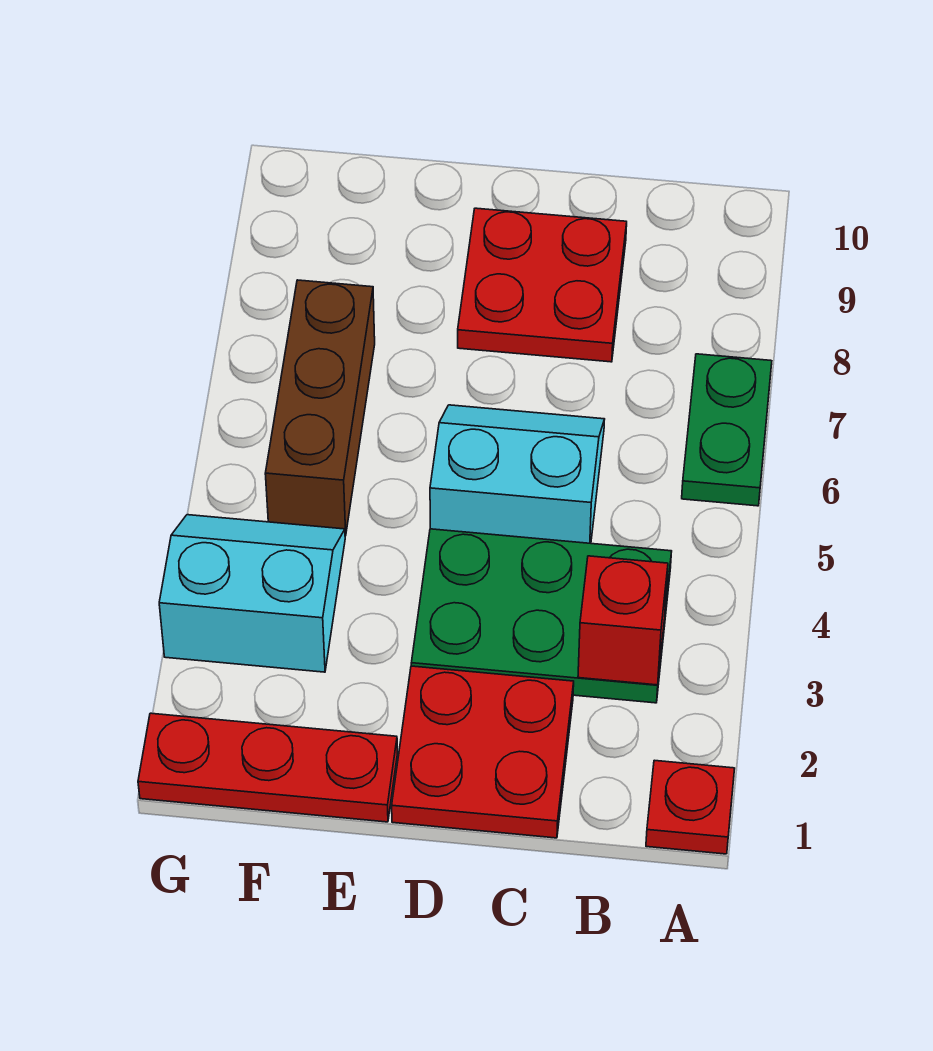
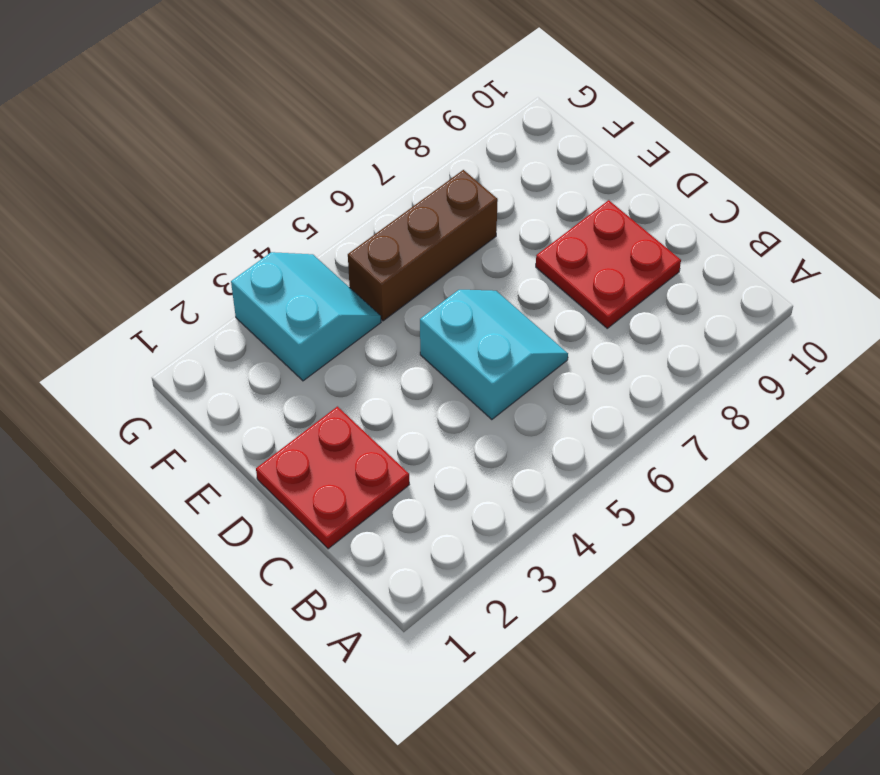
none -> red 1x1 plate [646,760,735,854]
none -> green 1x2 plate [682,354,772,506]

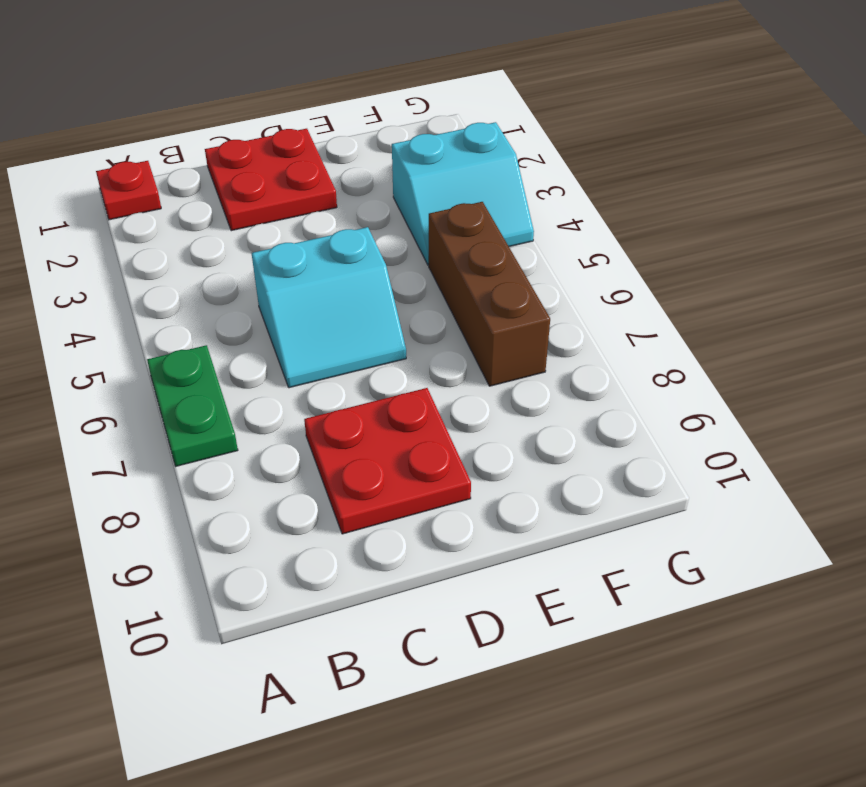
none -> green 2x3 plate [411,529,672,703]
none -> red 1x3 plate [138,713,398,822]

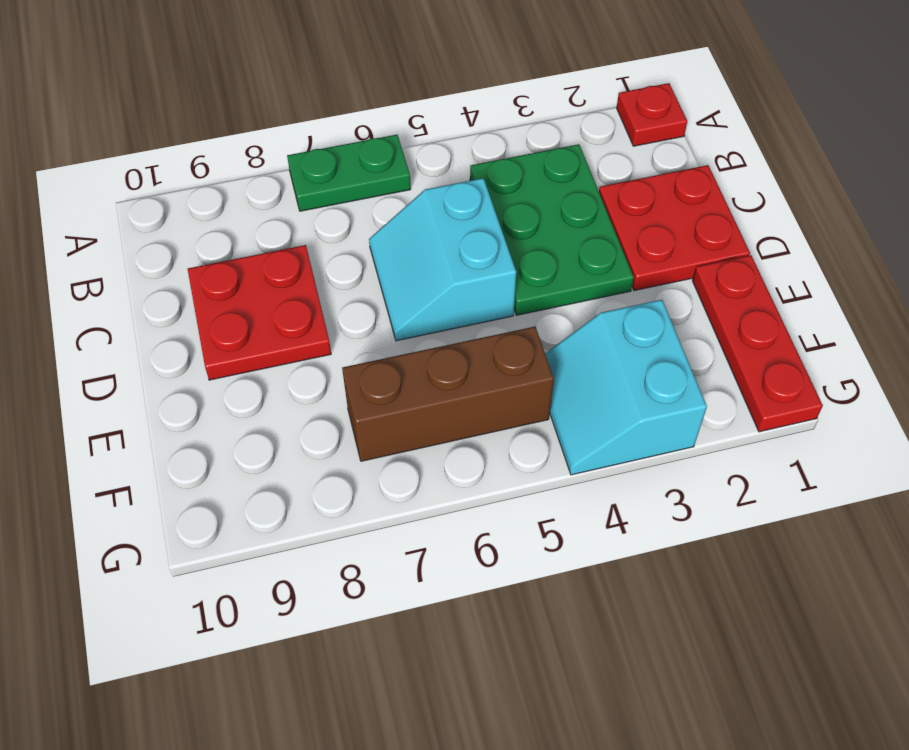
none -> red 1x1 brick [578,556,668,685]

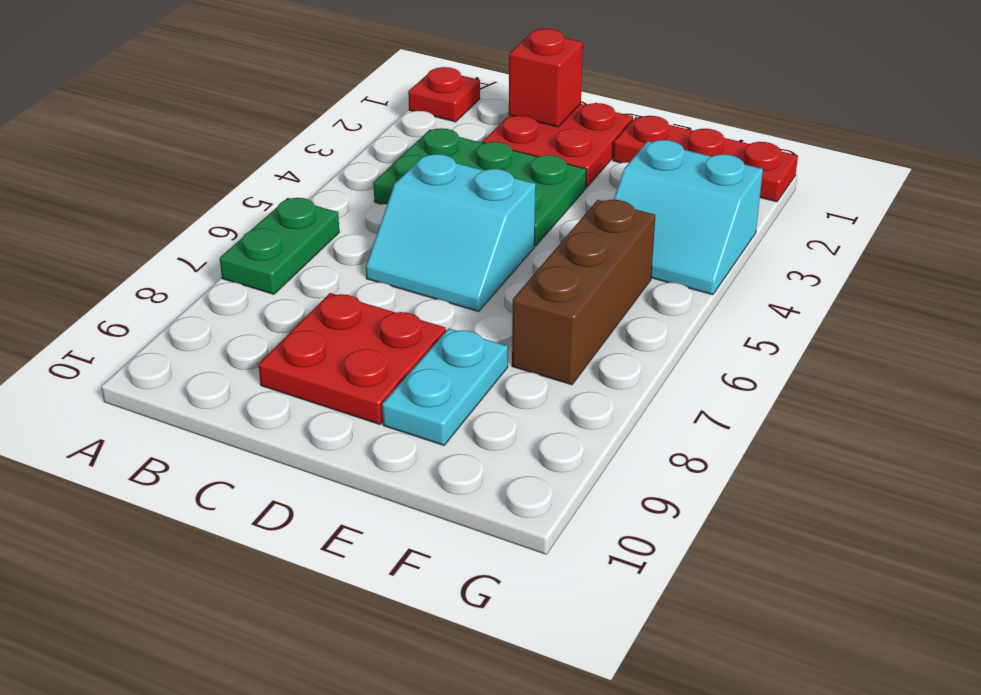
red 1x1 brick [509,29,583,127] -> red 1x1 brick moved to [578,556,668,685]
cyan 1x2 plate [382,329,508,445] -> none

